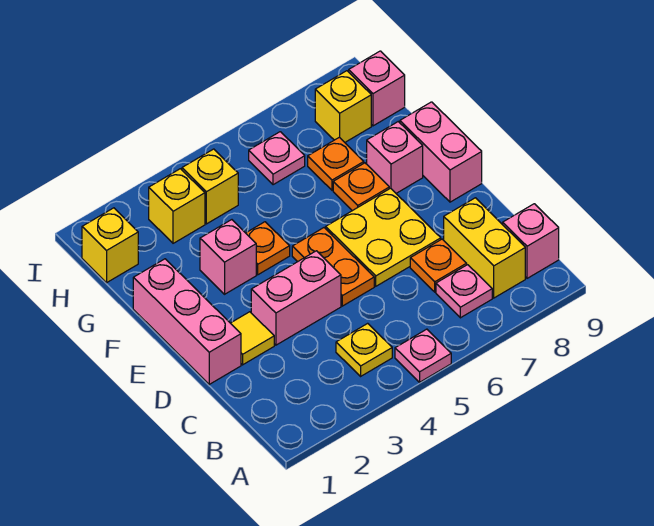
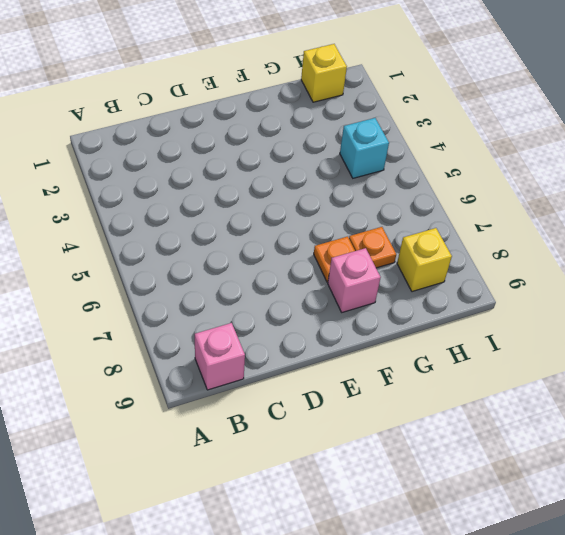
cyan 1x1 brick [340,118,389,178] -> yellow 1x1 brick [182,149,238,224]
none -> pink 1x1 plate [395,329,451,382]
none -> yellow 1x1 plate [336,323,392,376]
none -> pink 1x1 plate [436,265,492,318]

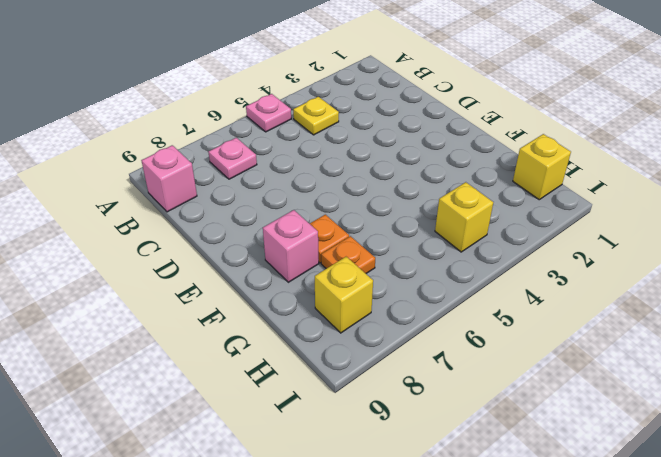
none -> yellow 1x2 brick [444,198,525,298]
none -> orange 1x1 plate [410,239,467,292]
none -> pink 1x3 brick [133,259,241,384]

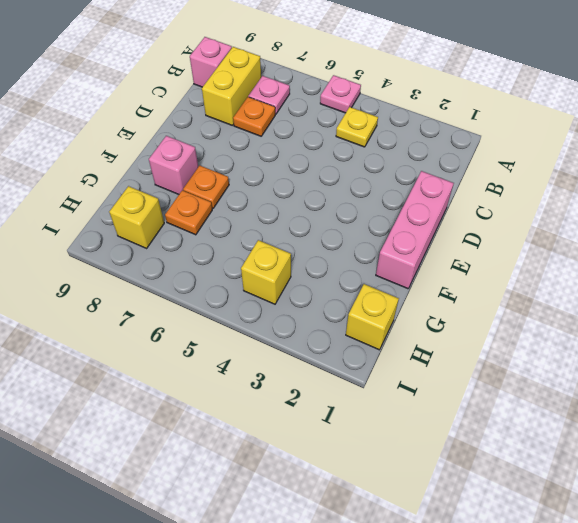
none -> yellow 1x1 tile [231,312,274,365]
none -> pink 1x2 brick [251,251,341,345]
none -> orange 1x2 plate [292,228,374,306]

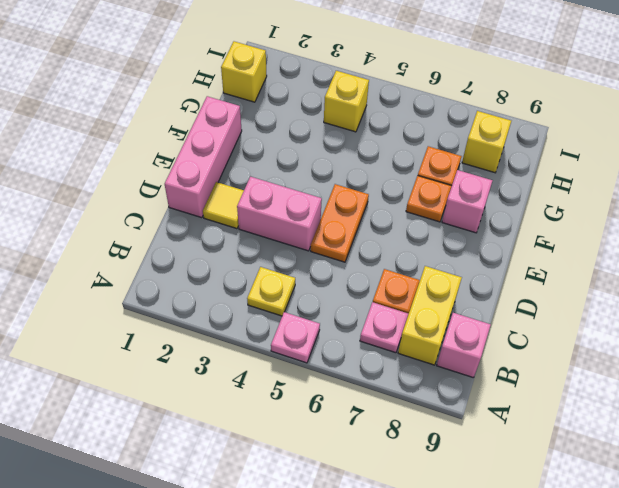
none -> yellow 2x2 plate [326,188,441,286]
none -> pink 1x2 brick [400,102,482,202]
none -> pink 1x1 brick [200,220,256,294]

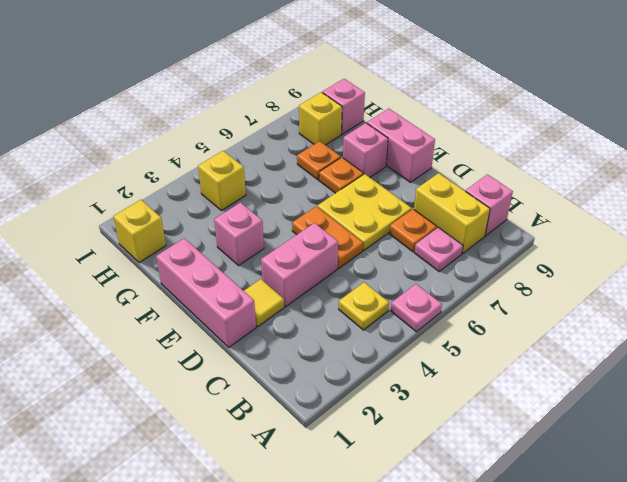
none -> orange 1x1 plate [246,222,290,275]
none -> yellow 1x1 brick [149,169,205,243]
none -> pink 1x1 plate [249,132,305,185]

